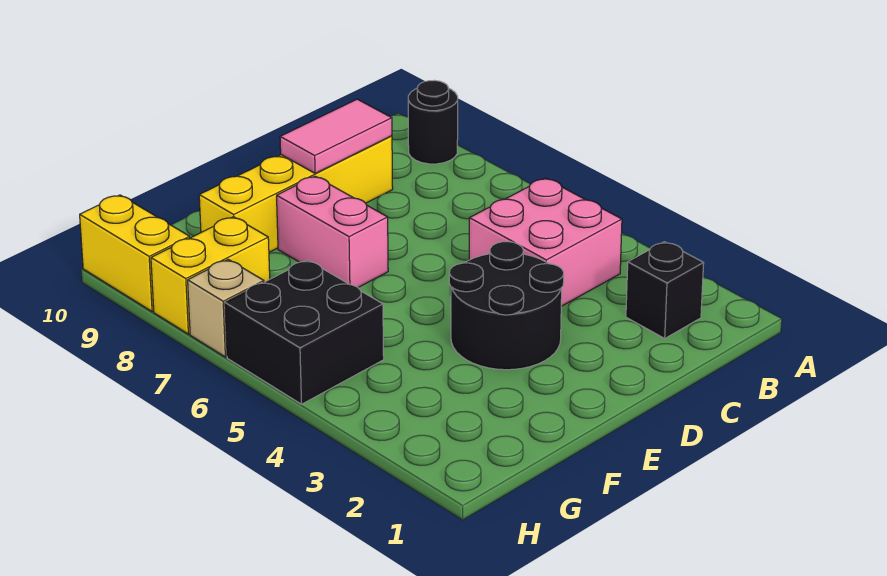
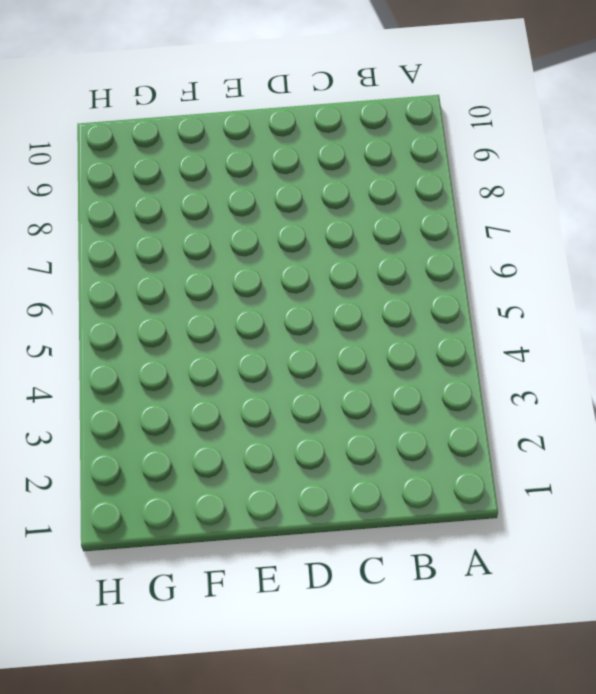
none -> black 1x1 round brick [408,80,458,164]
none -> black 1x1 brick [626,242,704,338]

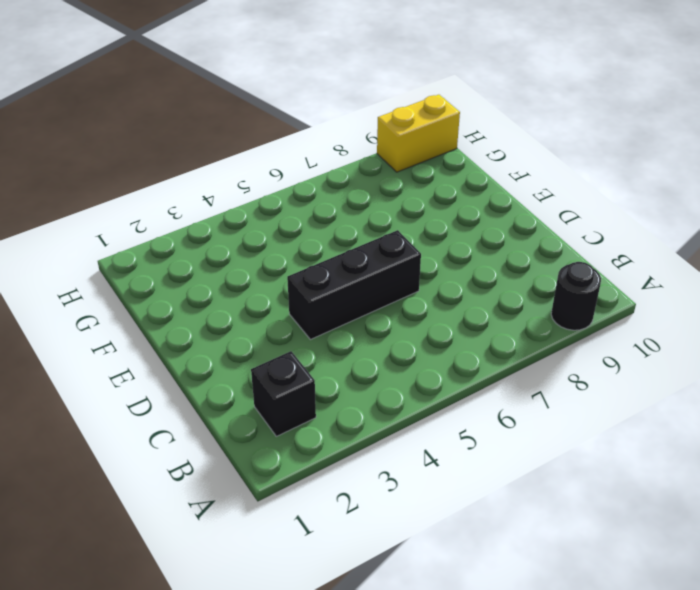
black 1x3 brick [287,230,421,340] -> black 2x2 round brick [449,242,564,370]
none -> pink 2x2 brick [469,178,622,306]
none -> yellow 1x4 brick [199,136,393,252]

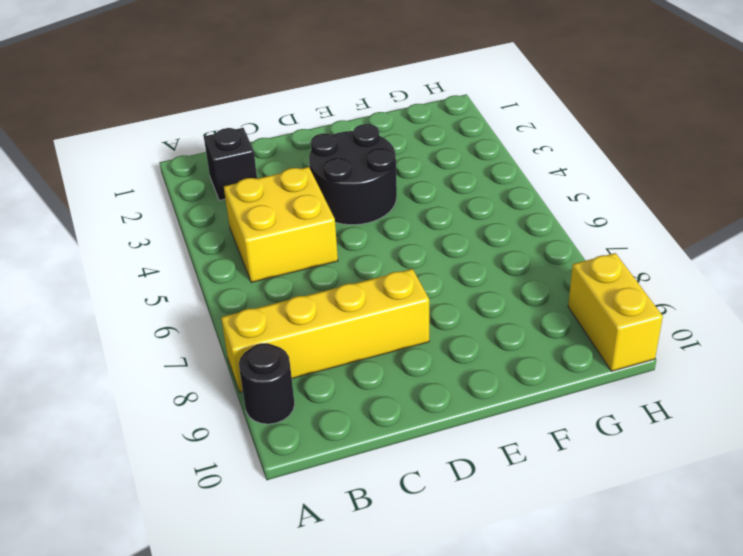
yellow 1x4 brick [221,269,429,392] -> yellow 1x4 brick moved to [199,136,393,252]
yellow 2x2 brick [224,167,338,283] -> pink 2x2 brick [469,178,622,306]
none -> pink 1x2 brick [277,176,388,287]
none -> black 2x2 brick [225,260,384,404]

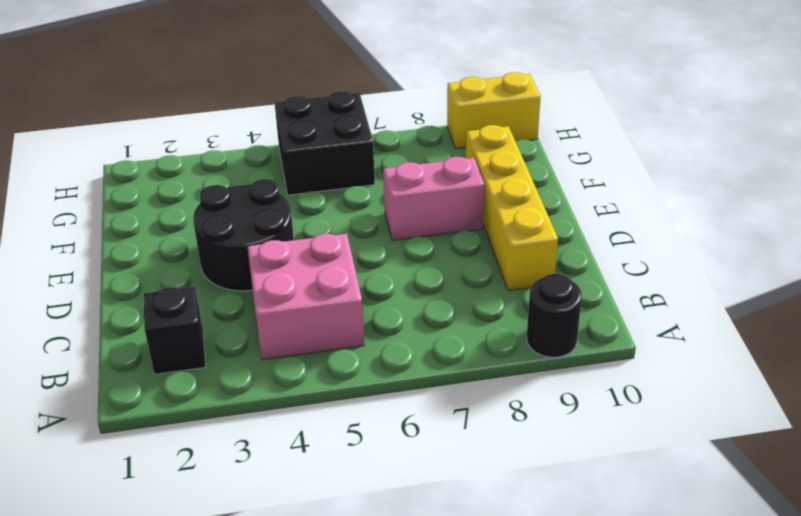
none -> yellow 1x2 brick [151,217,270,334]
none -> tan 1x1 brick [188,259,264,357]

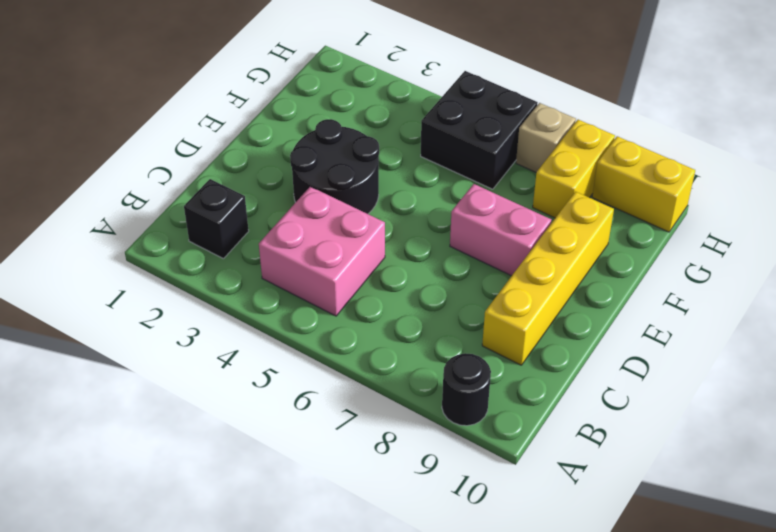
none -> pink 1x2 tile [280,99,392,173]

